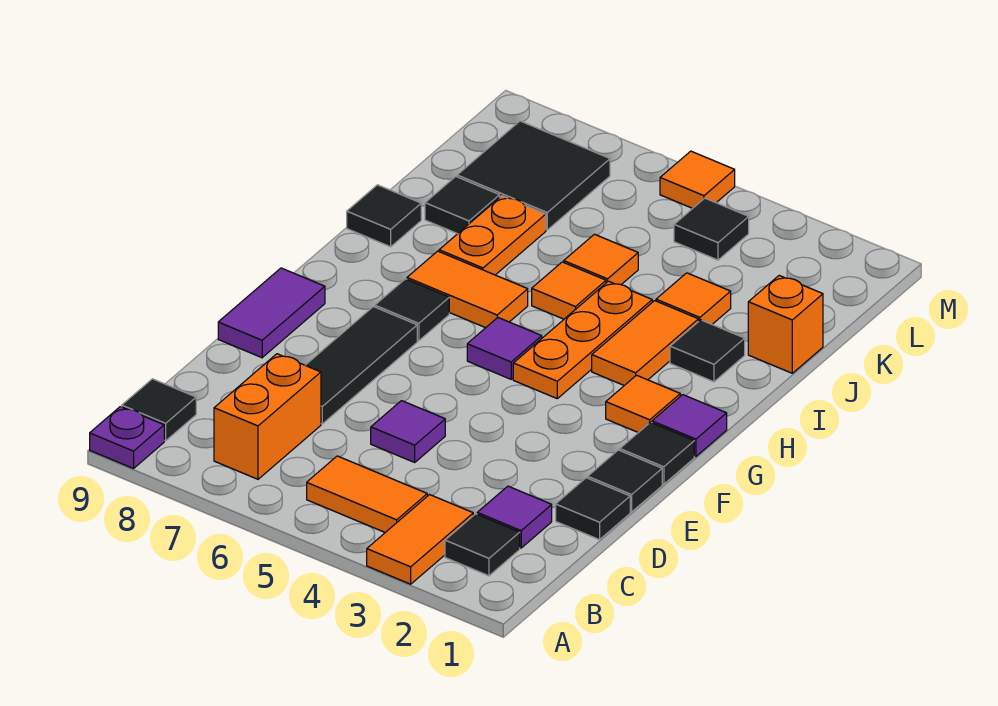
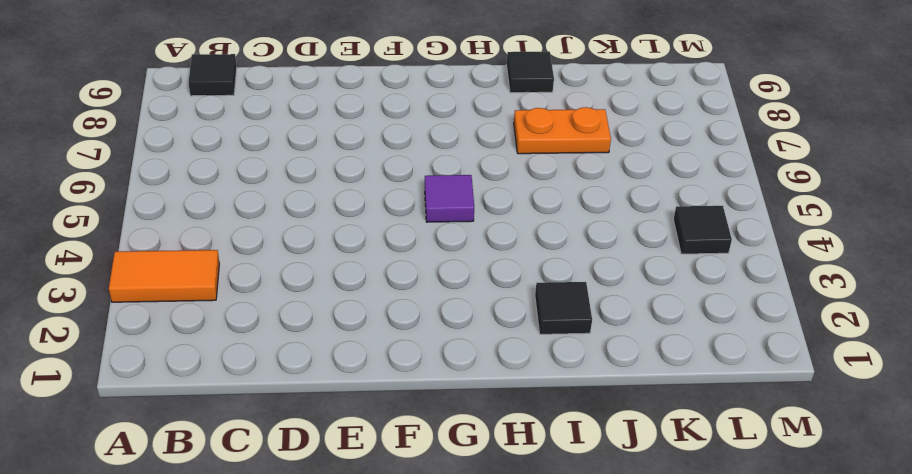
none -> purple 1x1 plate [90,407,164,469]
none -> black 1x1 tile [445,514,520,576]
none -> orange 1x2 tile [307,456,427,532]
none -> orange 1x2 brick [214,354,321,479]

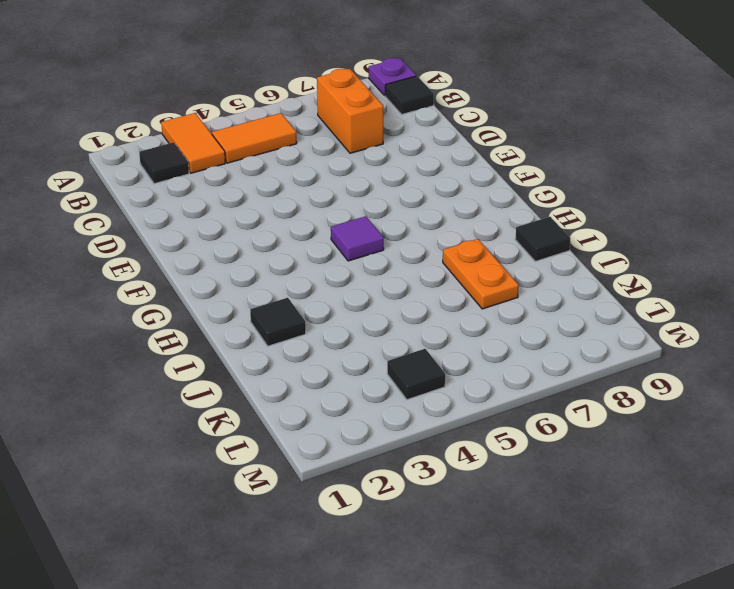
none -> purple 1x1 tile [477,486,552,548]
none -> black 1x1 tile [556,478,630,540]
none -> purple 1x1 tile [371,401,445,462]
none -> black 1x3 tile [305,307,417,424]

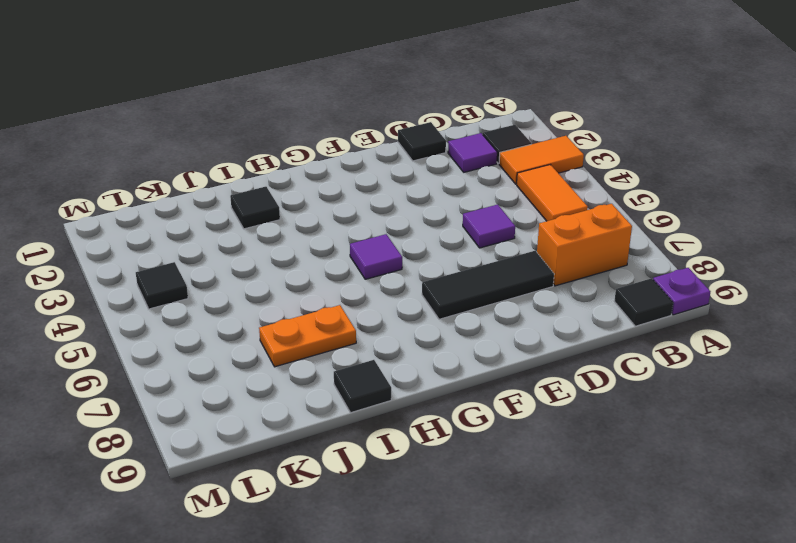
none -> black 1x1 tile [588,450,662,512]
none -> purple 1x2 tile [218,268,325,358]
none -> black 1x1 tile [620,422,694,484]
none -> purple 1x1 tile [652,395,727,456]

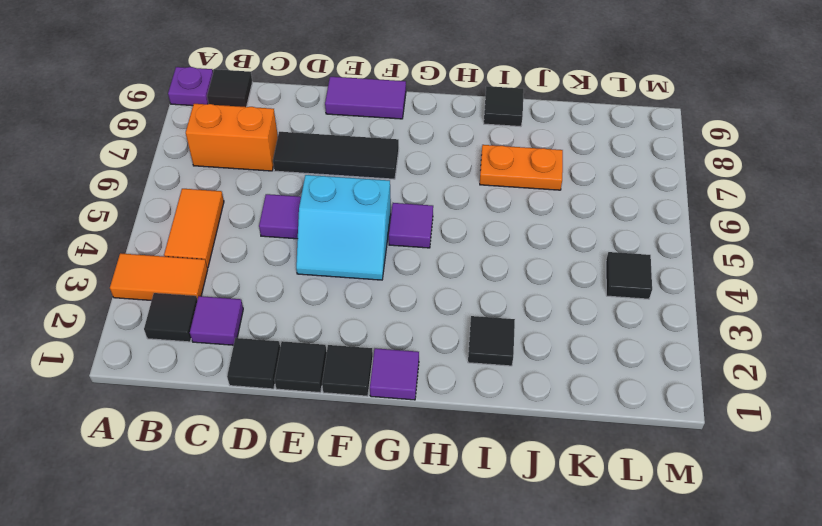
cyan 2x2 slope [296,175,391,280] -> none
none -> orange 1x1 tile [606,375,680,433]
none -> orange 1x3 plate [513,281,652,398]
none -> black 1x1 tile [375,279,449,341]
none -> orange 1x2 tile [592,301,699,385]

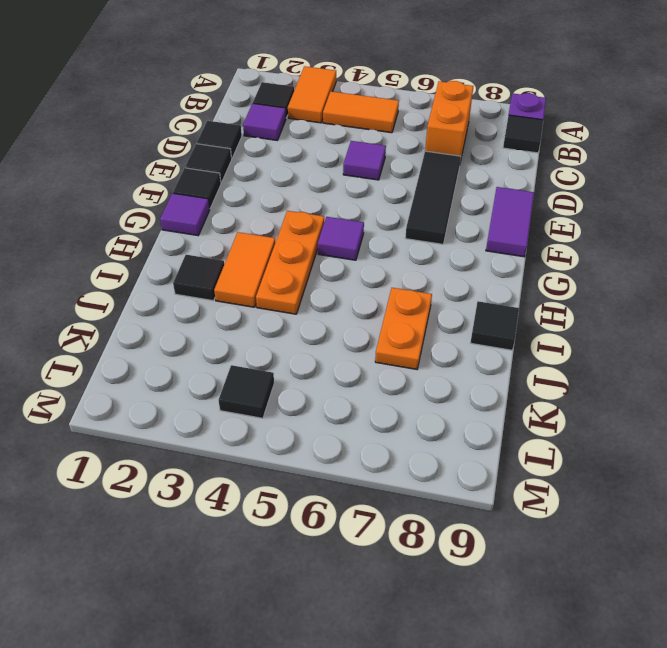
none -> orange 1x1 tile [606,375,680,433]
none -> black 1x1 tile [375,279,449,341]
none -> orange 1x2 tile [407,251,528,328]
none -> orange 1x1 tile [532,262,606,319]

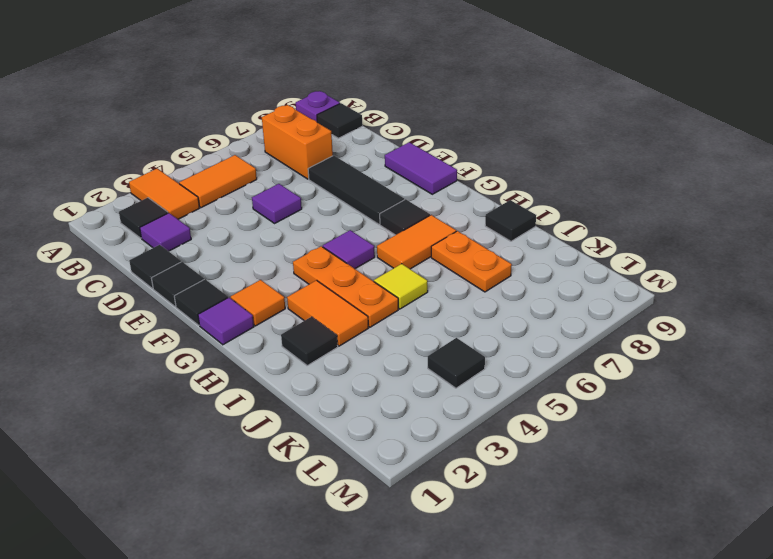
yellow 1x1 tile [374,264,428,309] -> orange 1x1 tile [532,262,606,319]
none -> orange 1x1 brick [748,276,823,373]
none -> orange 1x1 tile [656,273,731,324]
none -> orange 1x1 tile [564,234,638,285]
none -> black 1x1 tile [425,177,500,234]

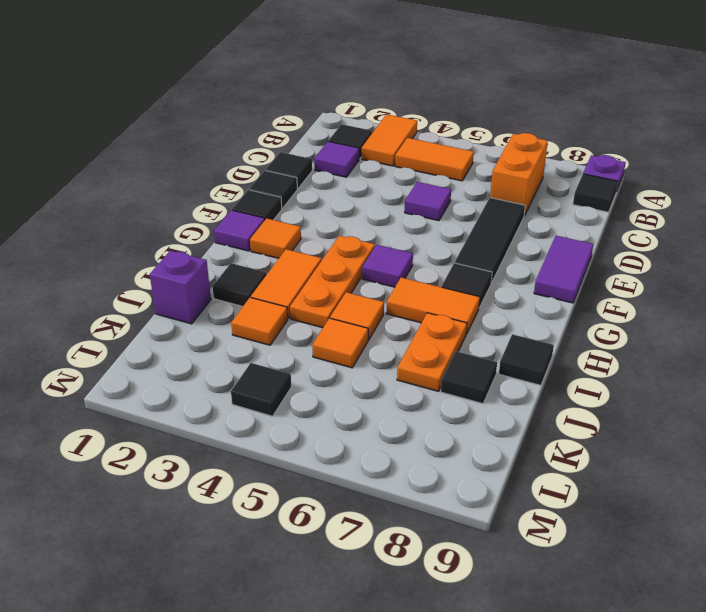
purple 1x1 brick [150,251,211,324] -> orange 1x1 brick [748,276,823,373]
none -> black 2x2 tile [457,121,610,230]
none -> orange 1x1 tile [660,151,735,208]

